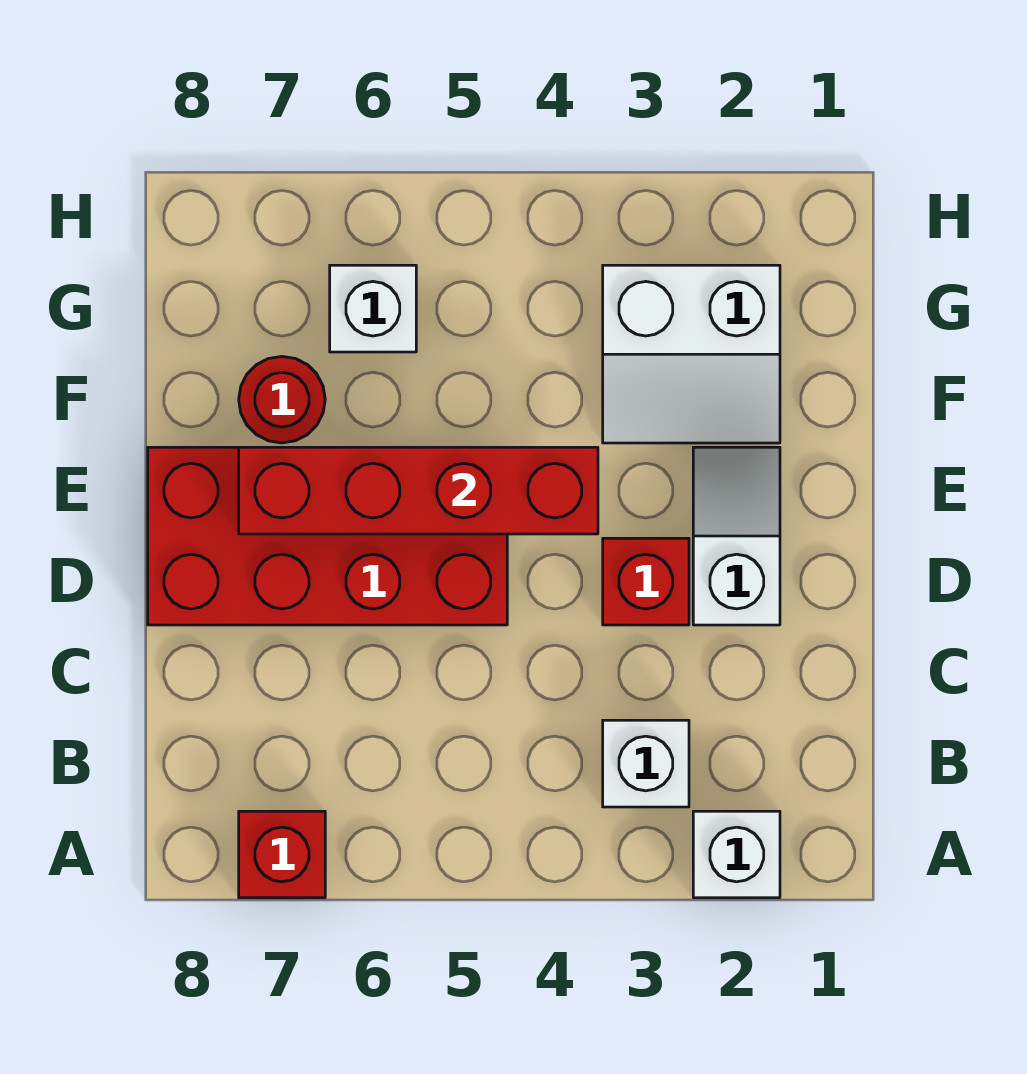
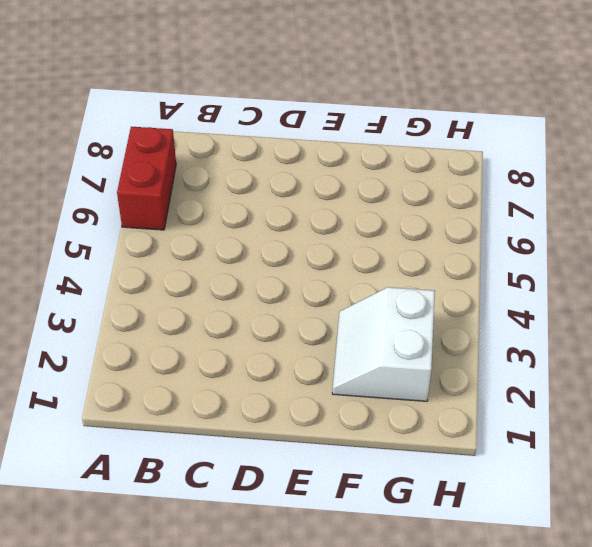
red 1x2 brick [117,127,176,230] -> red 1x1 brick [239,811,325,898]
none -> white 1x1 brick [693,811,780,898]
none -> white 1x1 brick [603,720,689,807]

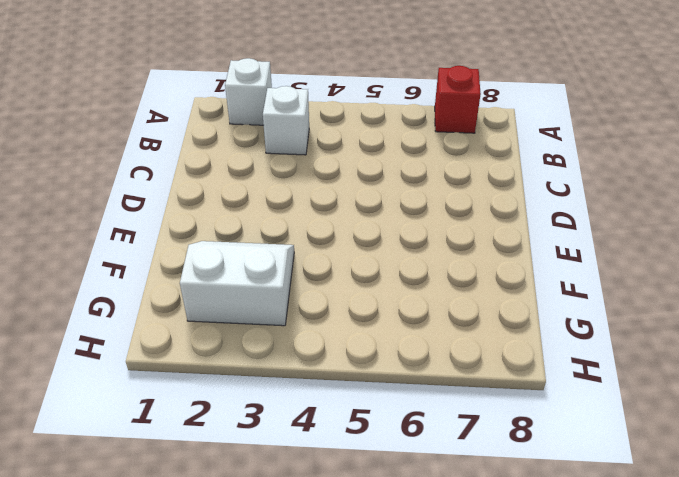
none -> white 1x2 slope [693,447,780,625]
none -> red 1x1 brick [603,538,689,625]

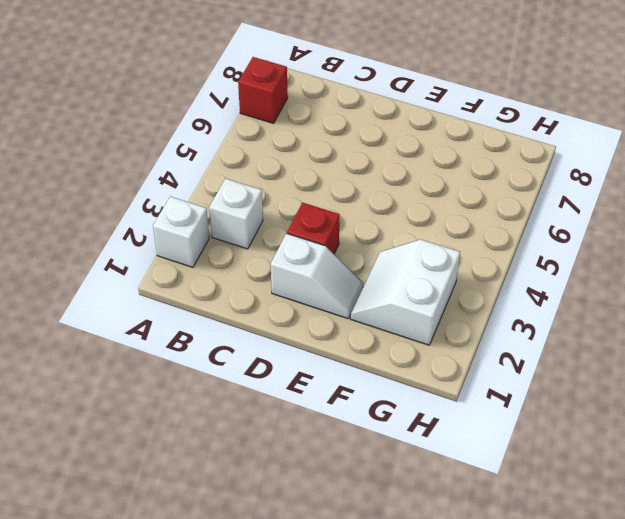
none -> red 2x4 brick [148,447,507,625]
none -> red 1x1 round brick [239,357,325,443]

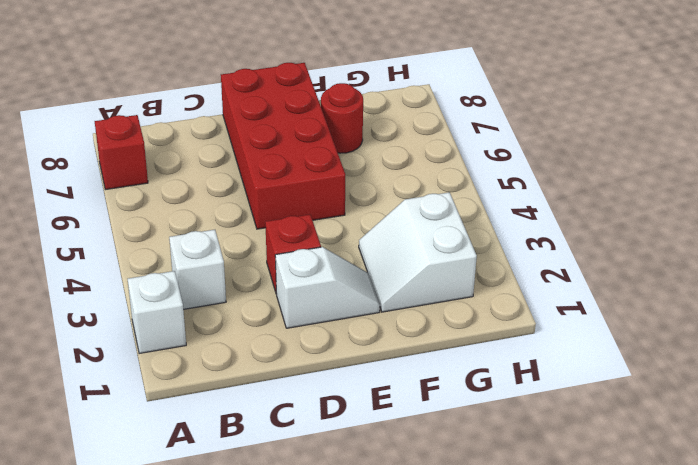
none -> white 1x1 brick [330,265,416,352]
none -> red 1x4 brick [239,447,598,534]

